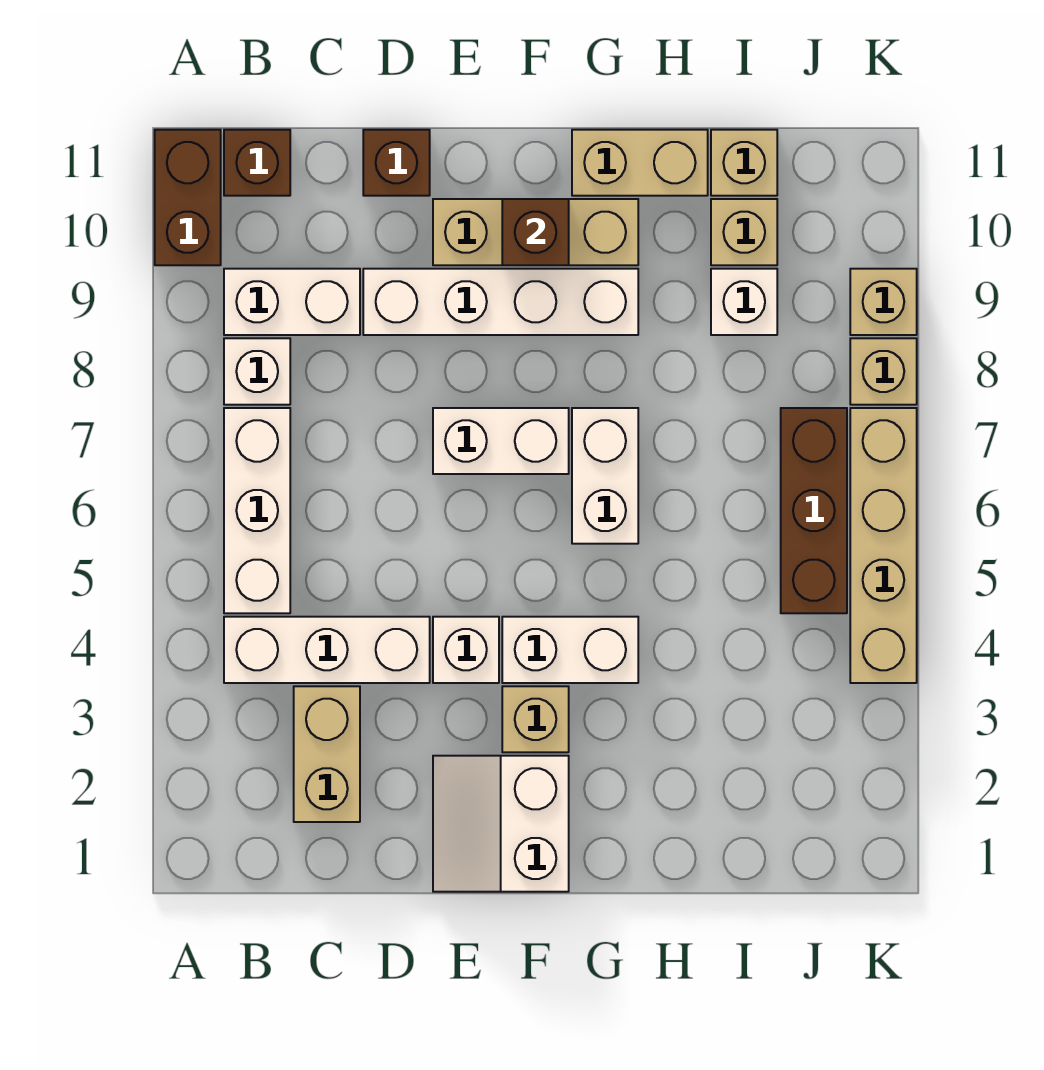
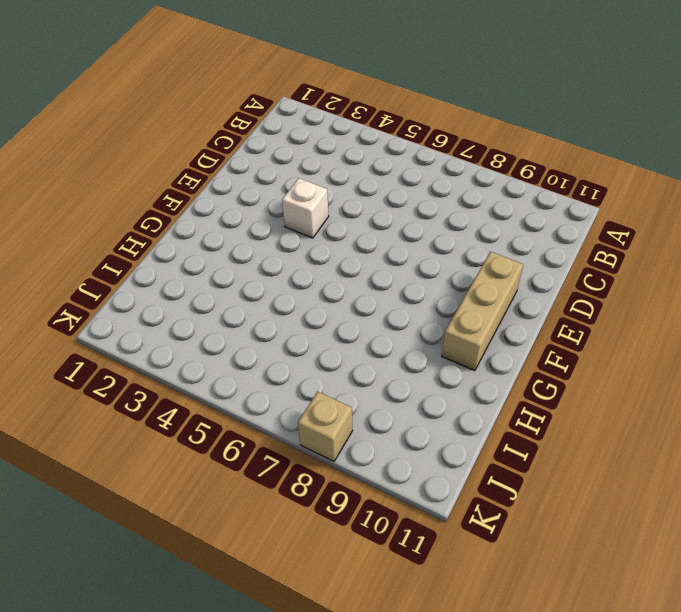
none -> brown 1x2 brick [155,130,221,265]
none -> white 1x3 brick [224,617,430,683]
none -> white 1x3 brick [224,408,290,613]

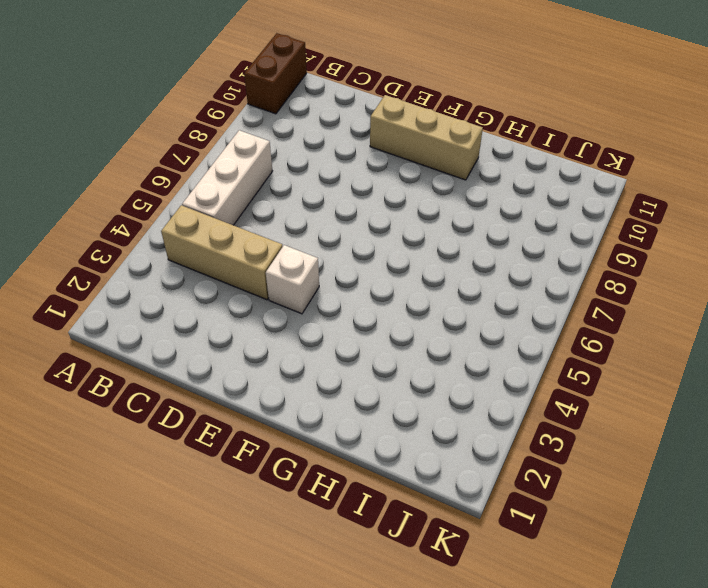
tan 1x3 brick [161,205,283,300] -> white 1x3 brick [224,617,430,683]
none -> white 1x1 brick [224,338,290,405]
none -> white 1x2 brick [224,269,360,335]
none -> brown 1x1 brick [224,130,290,196]

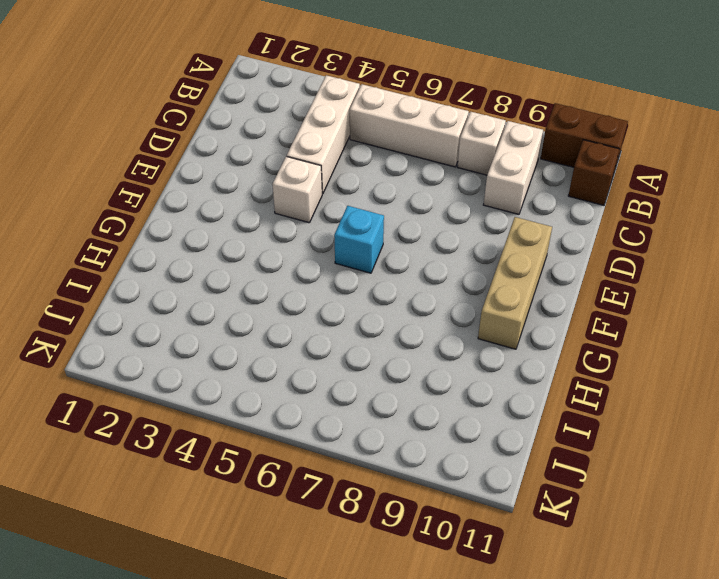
cyan 1x1 brick [334,206,384,273] -> none
none -> tan 1x2 brick [294,686,360,822]
none -> white 1x4 brick [363,269,638,335]
none -> brown 1x1 brick [363,130,430,196]

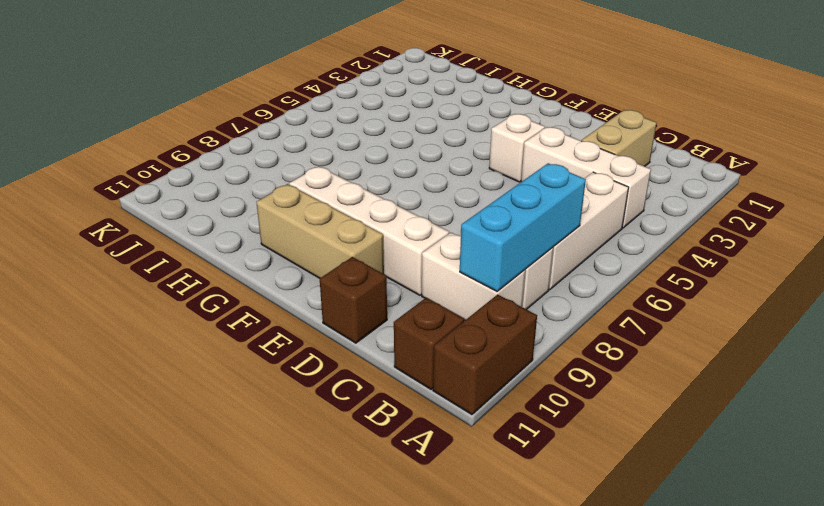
cyan 1x3 brick [460,163,586,291] -> none
none -> white 2x2 slope [433,756,569,892]
none -> white 1x2 brick [433,408,569,474]
none -> tan 1x1 brick [502,686,569,752]

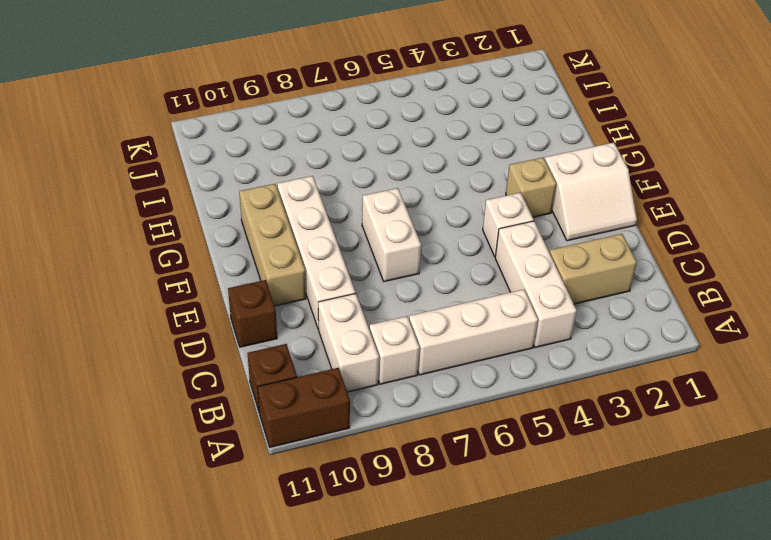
none -> white 1x2 brick [502,617,638,683]
none -> white 1x2 brick [572,408,638,544]
none -> tan 1x2 brick [572,130,708,196]

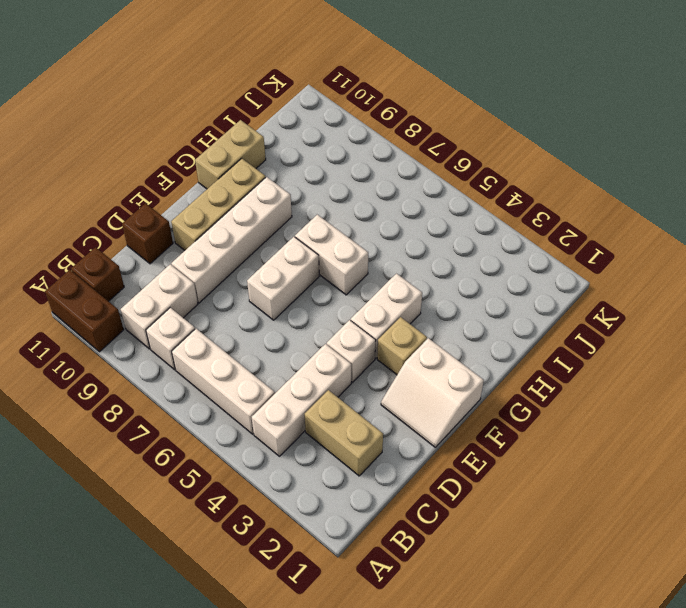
none -> white 1x1 brick [711,269,777,335]
none -> tan 1x1 brick [711,199,777,265]
none -> tan 1x1 brick [711,130,777,196]

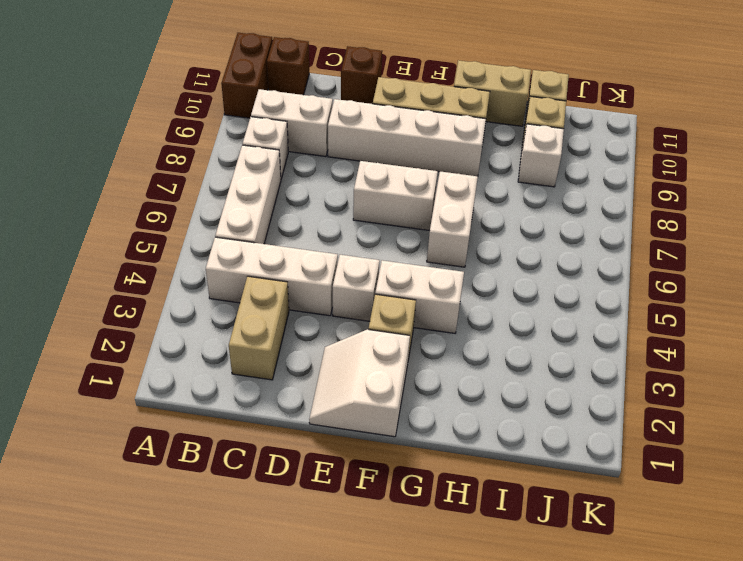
none -> brown 1x3 brick [781,408,847,613]
none -> tan 1x4 brick [850,408,917,683]
none -> tan 1x1 brick [850,338,917,405]

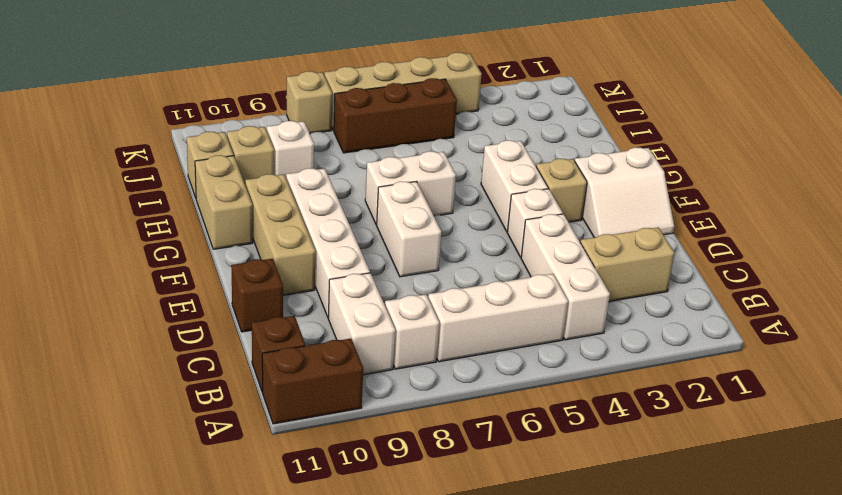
none -> tan 1x1 brick [850,269,917,335]
none -> brown 1x1 brick [502,199,569,265]

